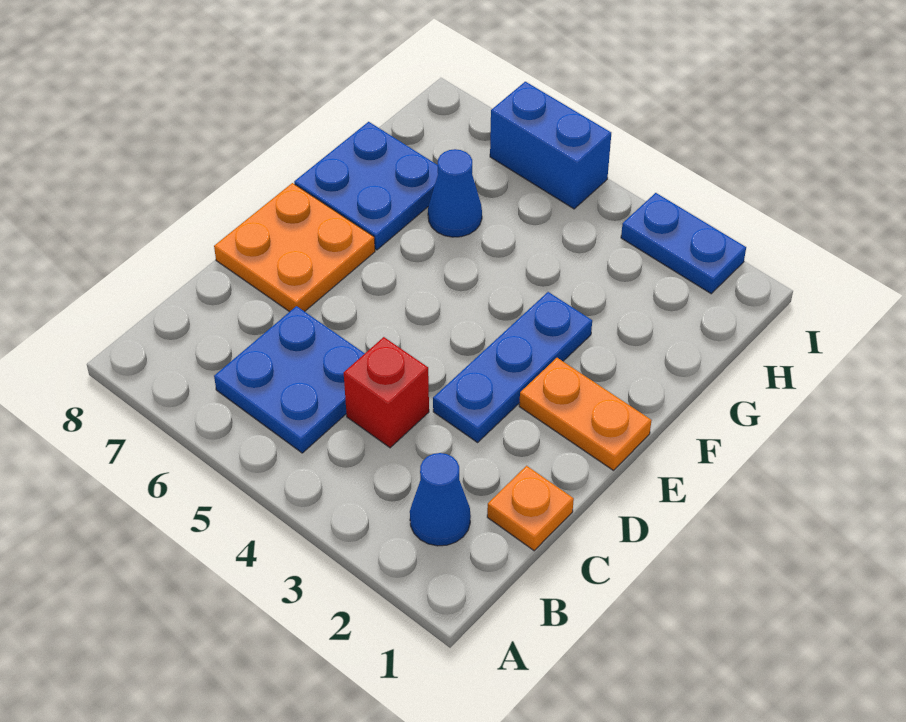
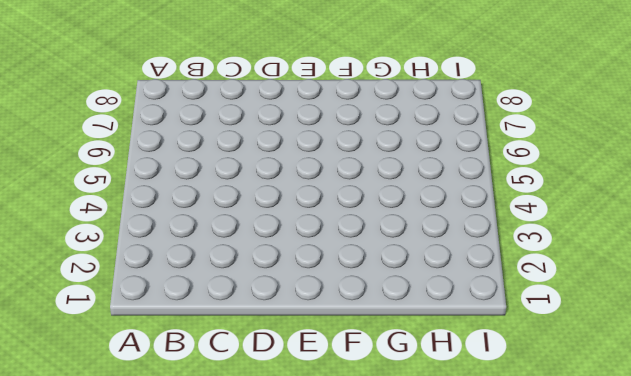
none -> blue 1x1 cone [410,453,471,546]
none -> blue 2x2 plate [214,306,365,453]

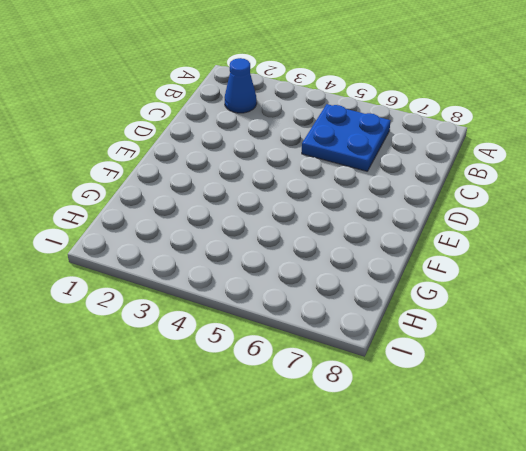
none -> orange 1x1 plate [487,466,574,551]
none -> red 1x1 brick [344,337,429,448]

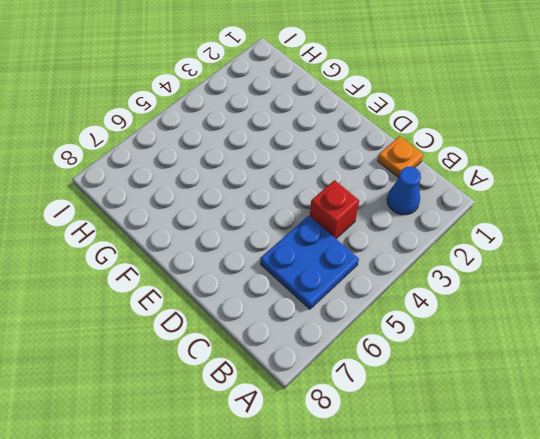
none -> blue 1x3 plate [433,292,592,442]
none -> orange 2x2 plate [214,183,375,312]

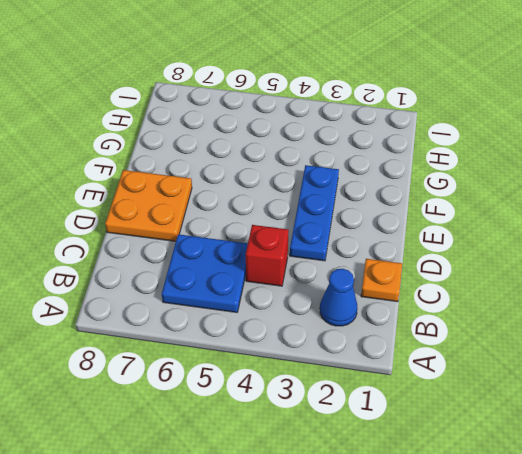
none -> orange 1x2 plate [519,358,652,470]
none -> blue 2x2 plate [294,122,438,250]

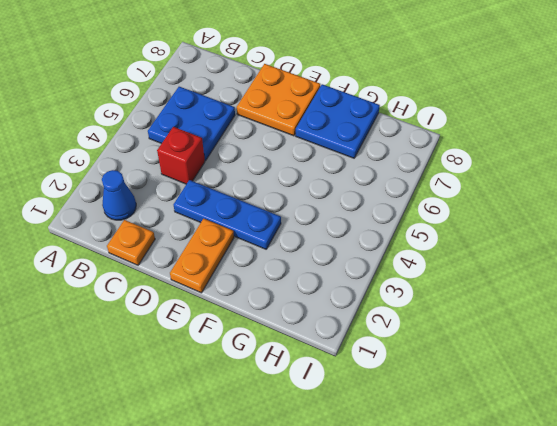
none -> blue 1x1 cone [428,149,482,237]
none -> blue 1x2 plate [621,193,746,294]

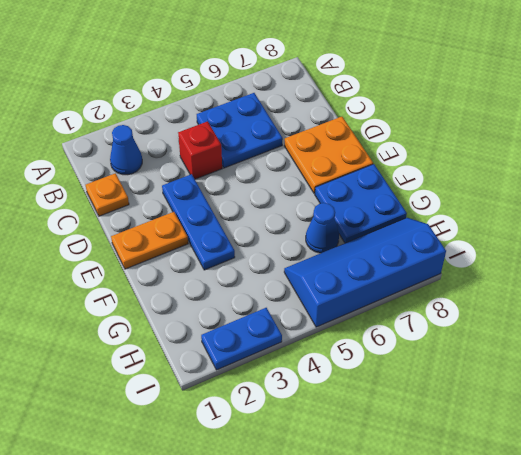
blue 2x4 slope [284,218,446,327] -> blue 1x2 brick [490,82,611,209]

